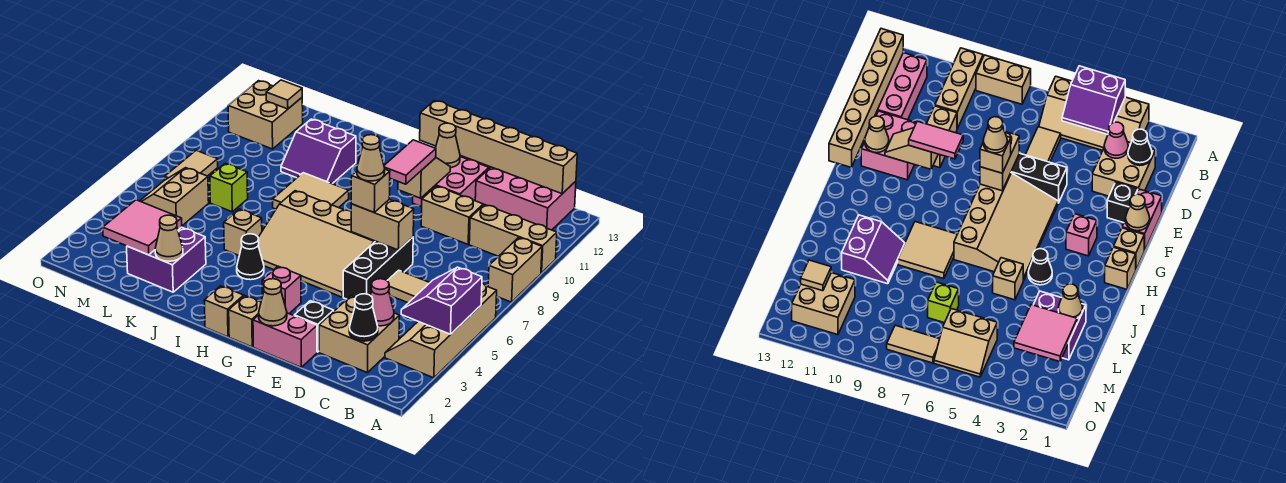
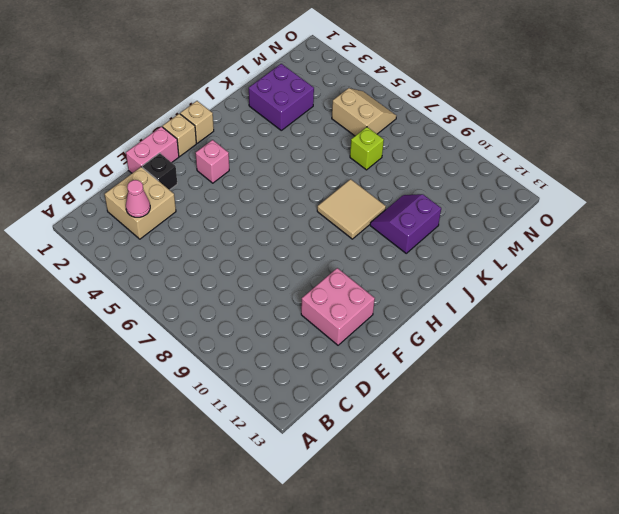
none -> tan 2x4 slope [385,283,497,378]
none -> tan 1x2 brick [488,237,542,302]
none -> tan 1x3 brick [469,205,557,273]
none -> pink 2x3 brick [475,167,576,230]

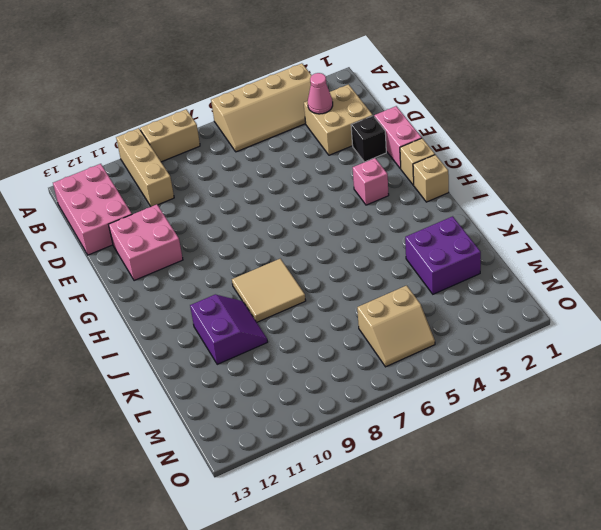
none -> tan 1x2 tile [387,270,430,303]
none -> tan 1x2 brick [421,186,483,244]
none -> black 1x3 brick [343,237,413,299]
none -> tan 3x4 slope [258,191,375,297]

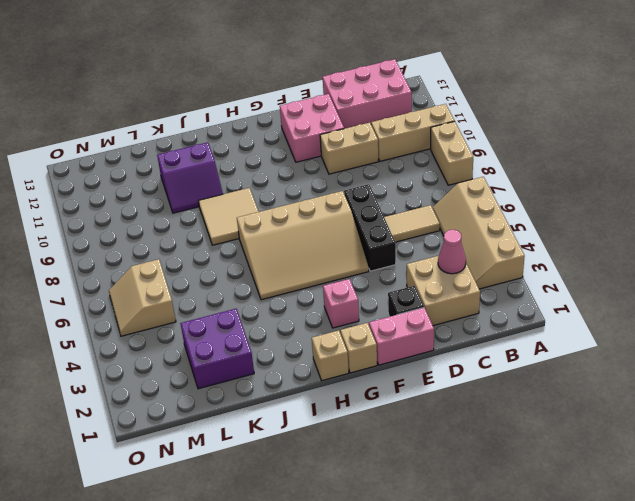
none -> black 1x1 cone [237,234,264,280]
none -> tan 1x1 brick [224,209,262,255]
none -> lime 1x1 brick [210,163,248,212]
none -> tan 2x2 brick [228,81,303,149]

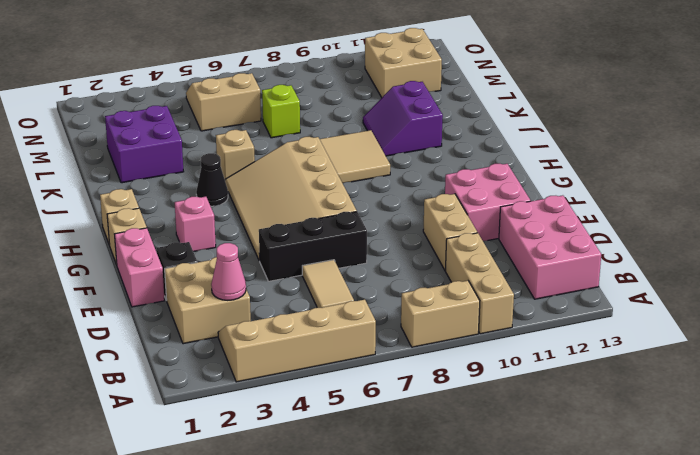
none -> tan 1x2 tile [165,150,218,180]
none -> purple 2x2 slope [401,267,482,334]
none -> tan 1x6 brick [420,101,577,194]
none -> black 1x1 cone [349,294,378,341]

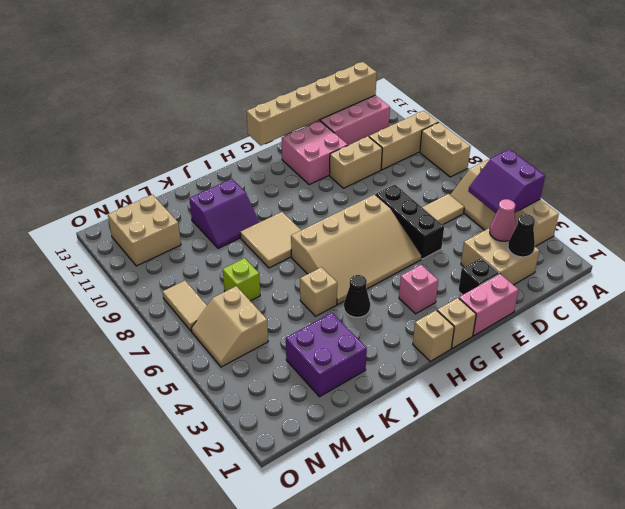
none -> tan 1x2 brick [351,199,414,250]
none -> tan 1x1 cone [259,279,287,326]
none -> tan 1x2 slope [398,158,450,198]
none -> tan 1x1 cone [436,123,460,168]

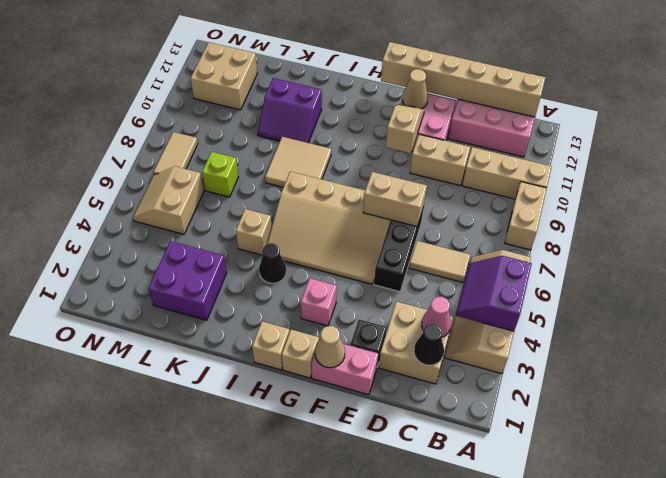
none -> tan 1x1 cone [155,215,183,261]
none -> pink 2x2 tile [103,200,182,255]
none -> tan 1x1 tile [266,80,302,109]
none -> tan 1x1 brick [351,169,390,213]

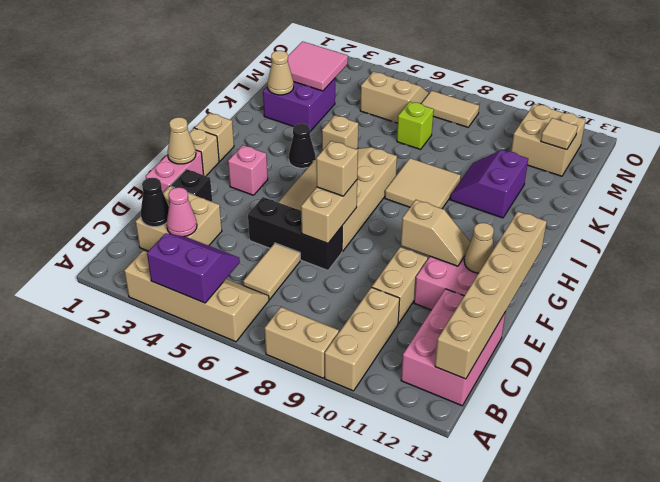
none -> pink 1x2 tile [384,140,436,184]
none -> tan 1x1 cone [357,135,385,181]

